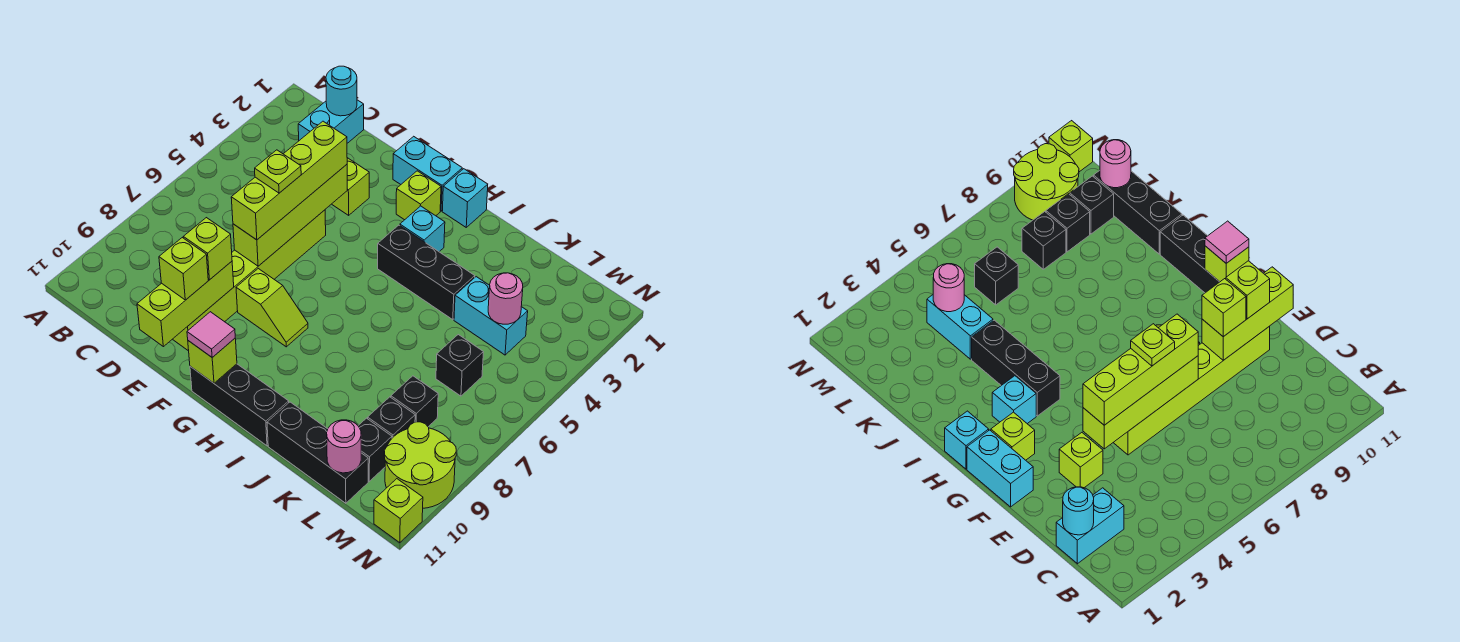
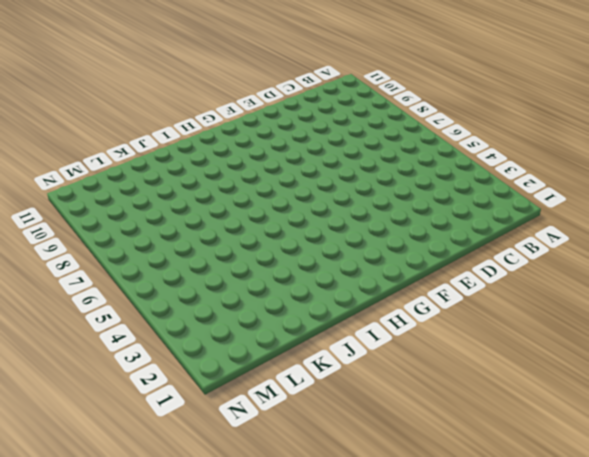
none -> cyan 1x2 brick [298,100,364,143]
none -> lime 1x1 brick [332,158,369,215]
none -> lime 1x6 brick [173,210,326,351]

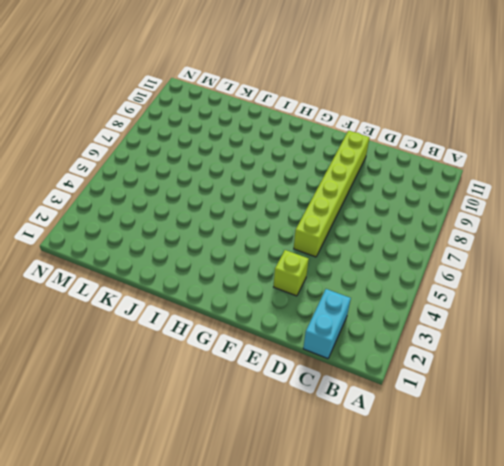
none -> cyan 1x2 brick [393,136,462,211]
none -> lime 1x2 slope [236,269,308,347]
none -> lime 1x1 brick [396,171,441,220]

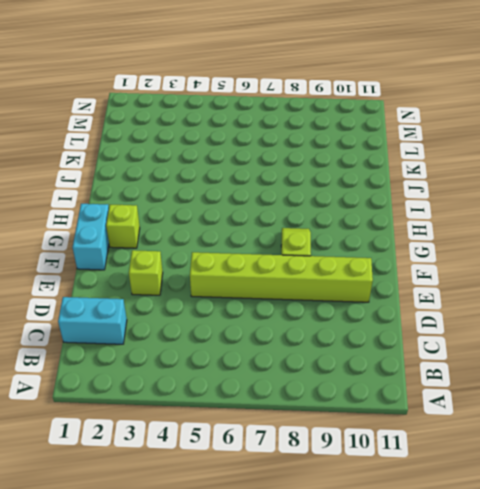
none -> black 1x3 brick [190,364,289,446]
none -> cyan 1x1 brick [442,169,488,227]
none -> cyan 1x1 brick [400,206,445,252]

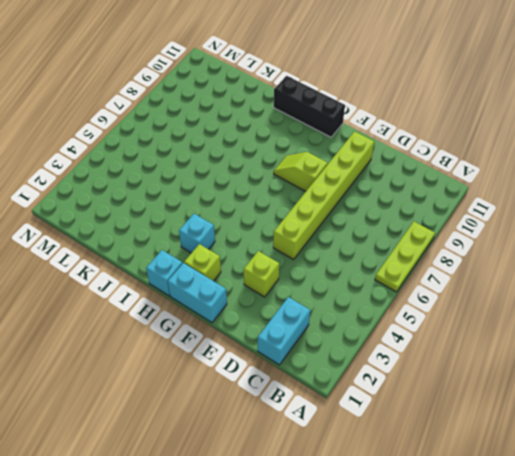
lime 1x3 plate [375,222,435,292] -> none
none -> black 1x3 brick [378,225,475,320]
none -> black 1x3 brick [267,402,368,503]
none -> cyan 1x2 brick [454,277,528,355]

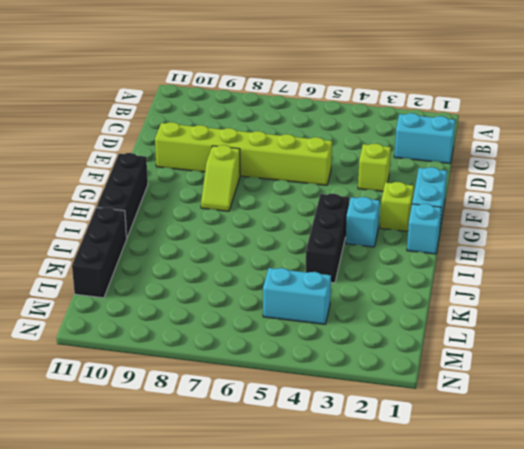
cyan 1x2 brick [263,268,331,324] -> cyan 1x2 brick turned to [454,277,528,355]
none -> black 1x1 brick [436,335,483,396]
none -> black 1x1 brick [391,376,438,427]
none -> black 1x1 brick [368,397,415,438]

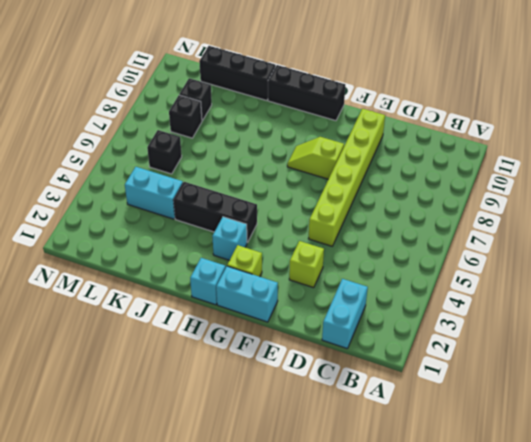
none -> black 1x1 brick [358,418,392,481]
none -> lime 2x2 round brick [384,422,456,508]
none -> lime 1x1 brick [374,479,423,543]

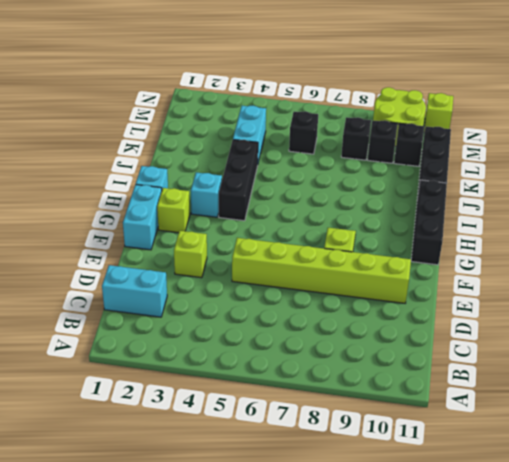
none -> cyan 1x1 round brick [326,66,357,116]
none -> lime 1x4 brick [233,165,347,266]
none -> lime 1x3 brick [137,261,234,347]

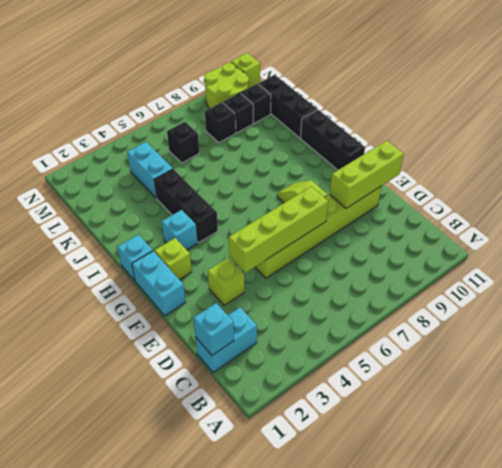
cyan 1x1 brick [193,303,234,355] -> cyan 1x1 round brick [326,66,357,116]
none -> lime 1x1 brick [188,338,237,383]
none -> pink 1x1 round brick [488,273,523,324]
none -> pink 1x1 round brick [327,420,361,473]

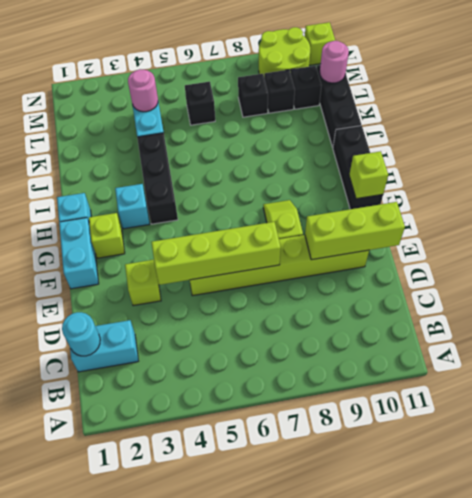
none -> lime 1x4 brick [231,121,347,240]
none -> lime 1x1 brick [183,218,232,280]
none -> lime 1x1 brick [159,238,208,300]

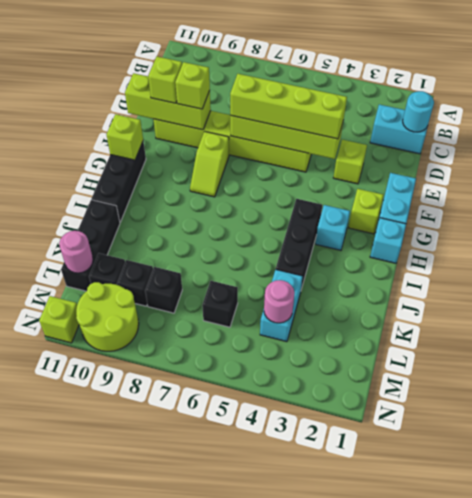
none -> pink 1x1 tile [187,312,235,357]
none -> lime 1x1 plate [255,150,301,193]

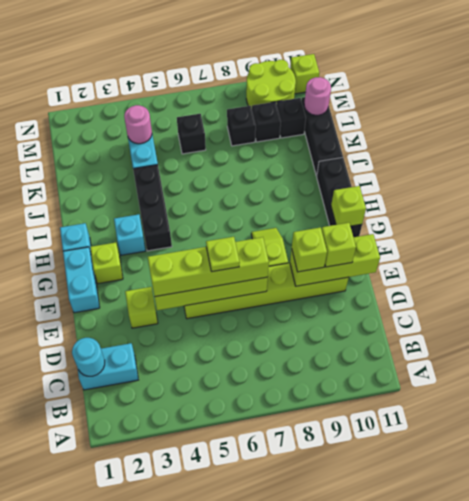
none -> pink 1x1 tile [187,312,235,357]

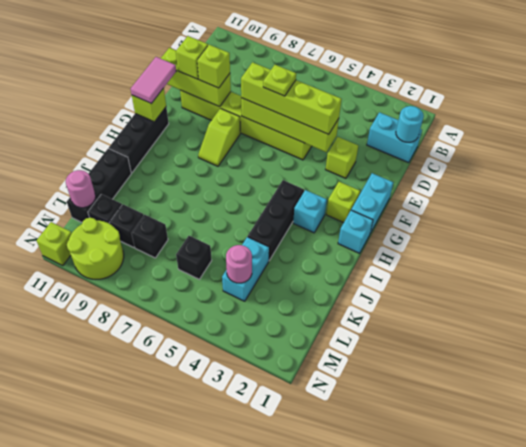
pink 1x2 tile [131,57,176,104] -> pink 1x1 tile [187,312,235,357]

